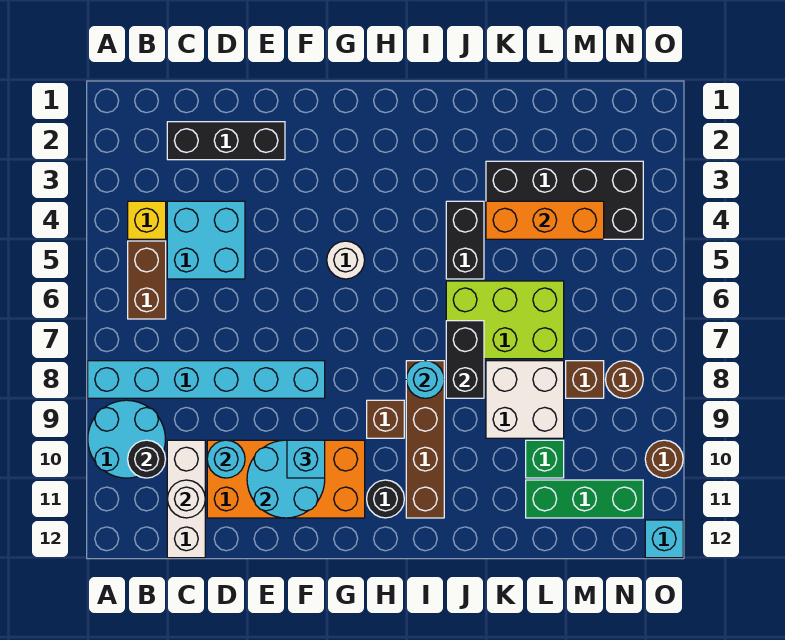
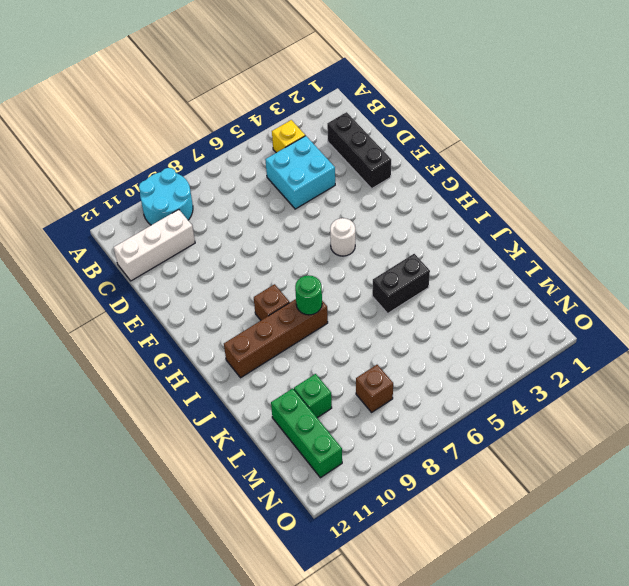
green 1x1 round brick [295,275,322,315] -> cyan 1x1 round brick [406,361,444,398]
none -> cyan 1x6 brick [88,361,325,398]
none -> brown 1x2 brick [128,241,166,319]
none -> orange 2x4 brick [207,440,365,518]
none -> black 1x1 round brick [367,480,404,518]

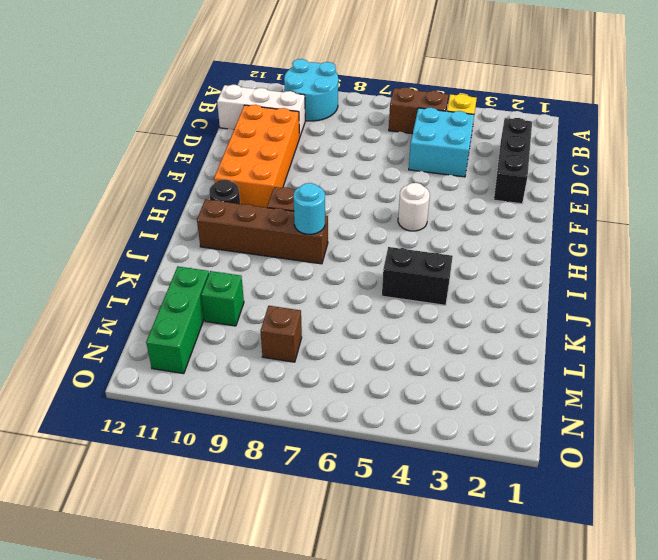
none -> cyan 1x6 brick [88,361,325,398]
none -> lime 2x3 brick [446,281,564,359]
none -> black 2x4 brick [486,161,643,239]
none -> white 2x2 brick [486,361,564,438]

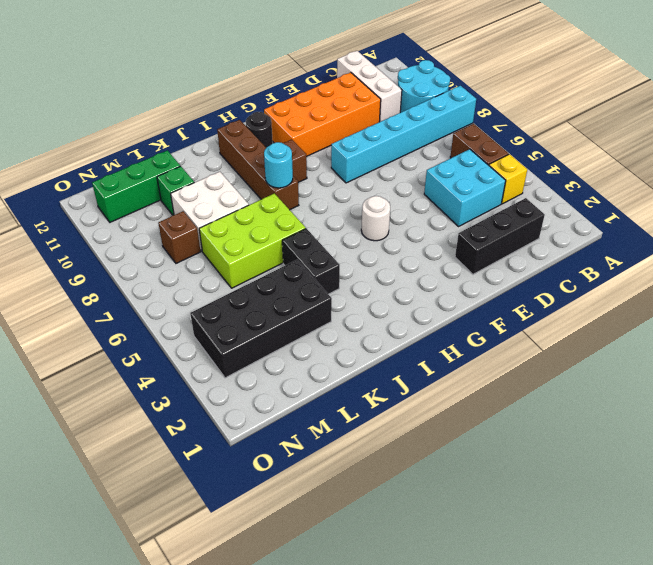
none -> brown 1x1 round brick [606,361,643,398]
none -> brown 1x1 round brick [645,440,683,478]
none -> cyan 1x1 brick [645,520,683,558]
none -> black 1x1 round brick [128,440,165,478]

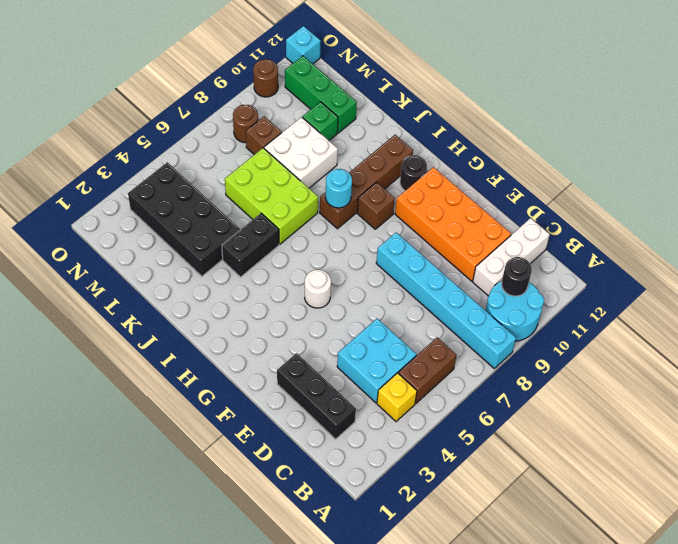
none -> white 1x1 round brick [167,480,205,518]
none -> cyan 1x1 round brick [207,440,245,478]
none -> cyan 2x2 round brick [247,440,325,518]
none -> black 1x2 brick [446,321,484,398]

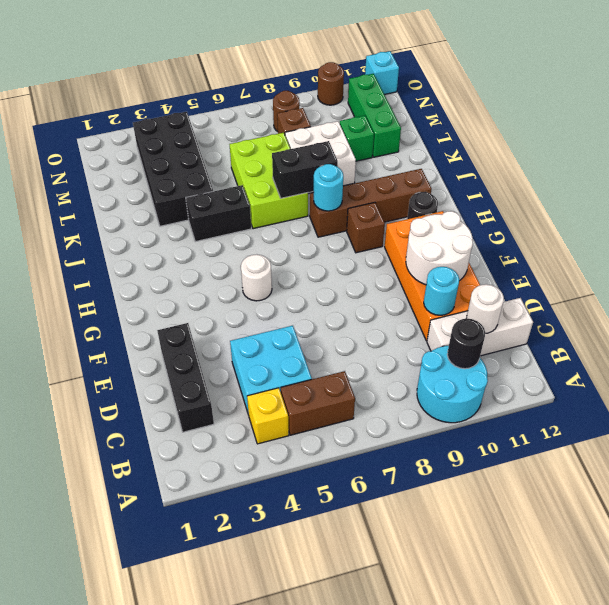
white 2x2 round brick [406,211,473,285] -> cyan 2x2 round brick [247,440,325,518]
none -> cyan 1x6 brick [88,361,325,398]
none -> orange 1x3 brick [486,201,604,239]
none -> cyan 1x1 brick [287,440,325,478]

